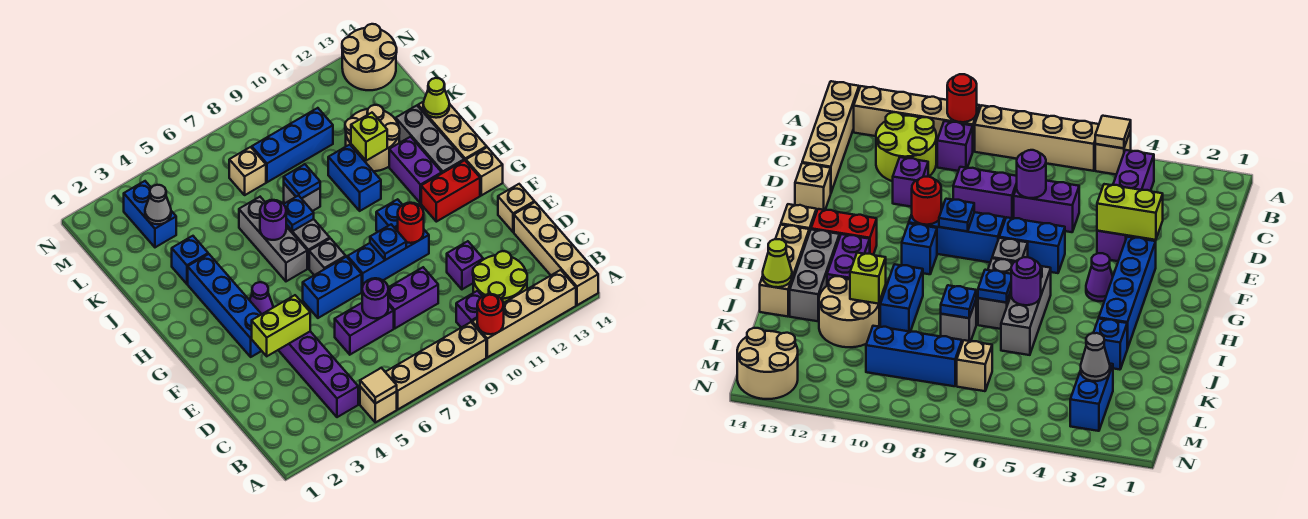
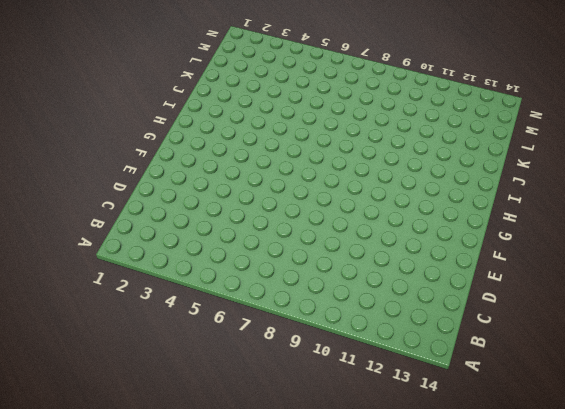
none -> tan 1x1 brick [360,387,397,422]
none -> tan 1x4 brick [386,322,486,409]
none -> tan 1x4 brick [472,270,576,357]
none -> tan 1x4 brick [514,202,598,305]

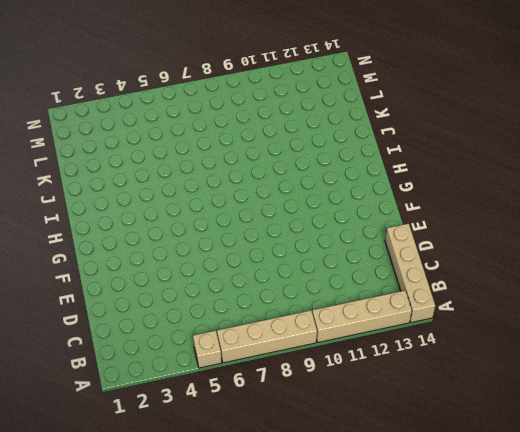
none -> purple 1x4 brick [278,331,358,417]
none -> purple 1x1 brick [456,291,482,328]
none -> lime 2x2 round brick [473,251,527,303]
none -> purple 1x2 brick [335,303,394,355]

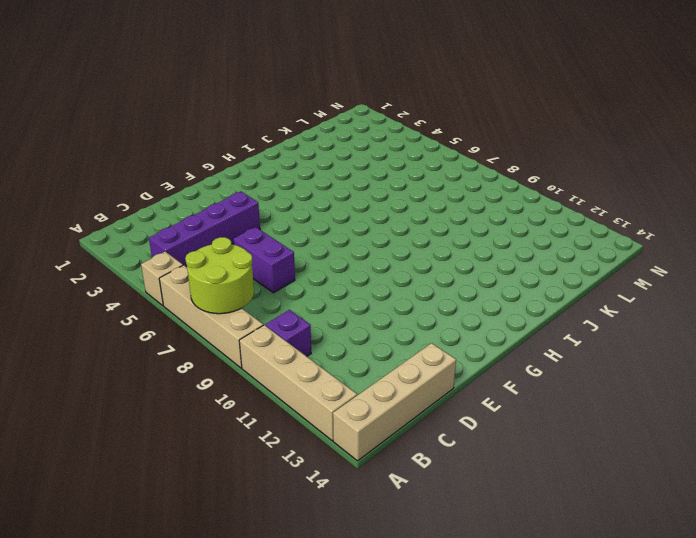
lime 2x2 round brick [185,237,254,314] -> lime 2x2 round brick moved to [473,251,527,303]
none -> purple 1x2 brick [388,267,438,328]
none -> purple 1x1 brick [447,241,483,289]
none -> tan 1x1 brick [498,184,534,232]
none -> blue 1x4 brick [188,254,262,357]

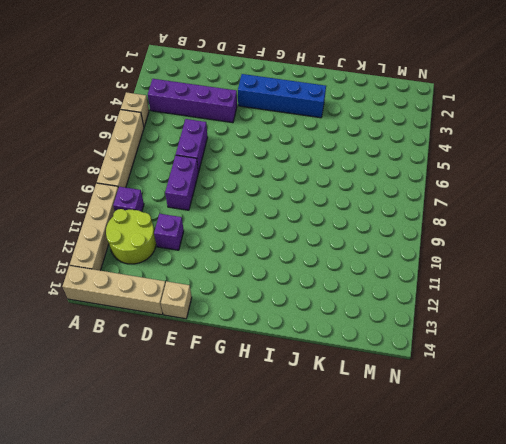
none -> blue 1x2 brick [303,257,362,318]
none -> blue 1x3 brick [348,227,429,288]
none -> purple 1x1 cone [250,282,273,314]
none -> grey 1x1 brick [309,238,346,275]

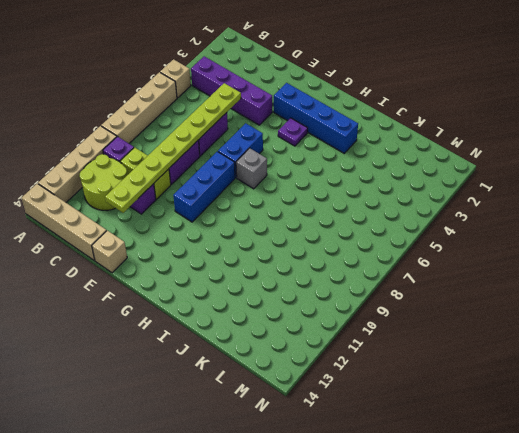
lime 1x2 brick [120,147,171,199] -> lime 1x2 brick turned to [252,295,310,356]
lime 1x8 plate [105,83,241,213] -> purple 1x1 round brick [362,278,388,319]
purple 1x1 plate [278,118,308,146] -> purple 1x1 cone [250,282,273,314]
none -> blue 1x1 brick [376,199,402,232]
none -> red 1x2 brick [421,160,480,222]
none -> tan 1x1 brick [466,147,503,195]
none -> grey 1x3 brick [239,197,307,281]

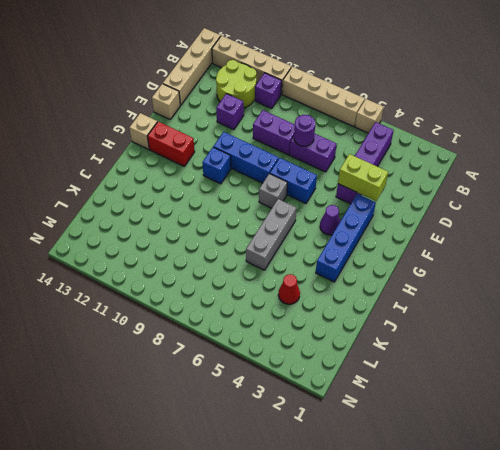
red 1x1 cone [278,274,300,304] -> none
none -> grey 1x2 brick [286,219,330,268]
none -> purple 1x2 brick [389,137,442,203]
none -> grey 1x3 brick [396,106,464,173]
none -> tan 1x3 brick [418,101,487,161]

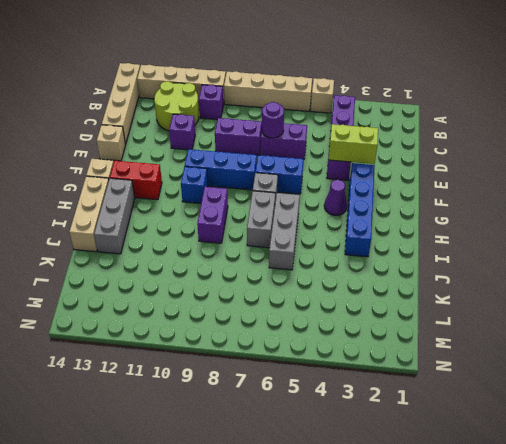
purple 1x2 brick [197,187,228,243] -> purple 1x2 brick moved to [389,137,442,203]
none -> blue 1x2 brick [328,145,381,211]
none -> blue 1x1 brick [172,236,208,284]
none -> grey 1x1 brick [284,184,320,211]
none -> tan 2x2 round brick [345,105,400,171]

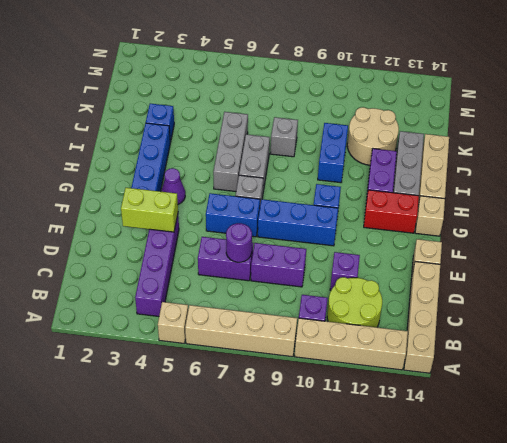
none -> blue 1x2 brick [124,181,176,247]
none -> tan 1x1 brick [229,147,266,195]
none -> blue 1x3 brick [252,108,333,182]
none -> tan 2x2 round brick [342,24,397,90]

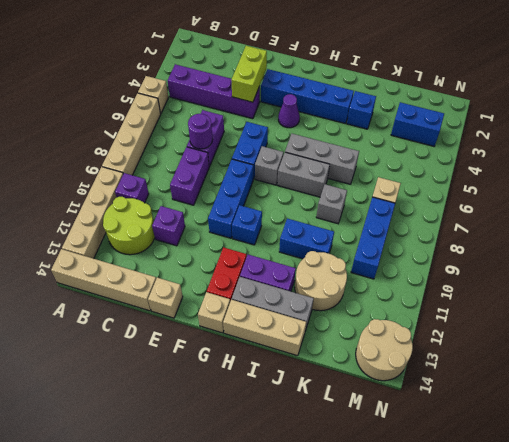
none -> tan 1x1 tile [360,368,397,404]
none -> red 1x1 round brick [477,294,504,334]
none -> blue 1x1 plate [370,224,406,260]
none -> red 1x1 round brick [398,203,424,243]

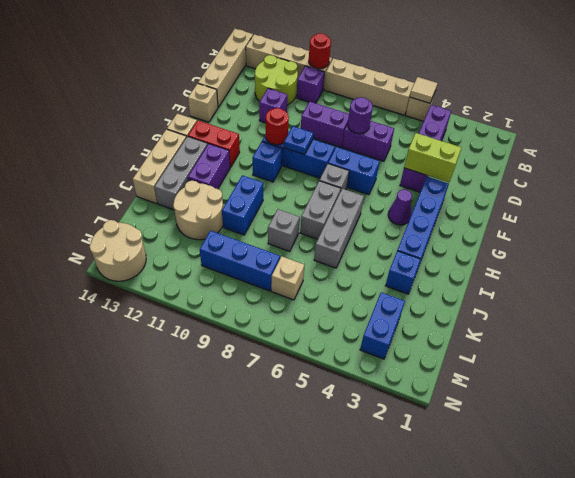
none -> purple 1x1 round brick [260,200,286,240]
none -> blue 1x1 plate [284,196,314,231]
none -> blue 1x1 plate [284,164,320,199]
none -> lime 1x1 brick [351,113,387,161]

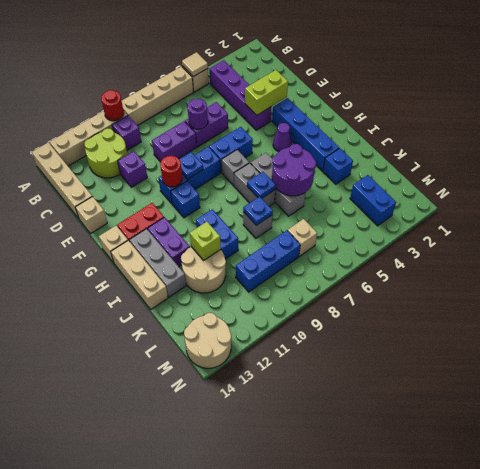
purple 2x2 round brick [272,144,316,196] -> purple 1x1 round brick [260,200,286,240]
none -> lime 1x1 cone [423,78,449,118]
none -> grey 1x1 cone [145,185,171,224]

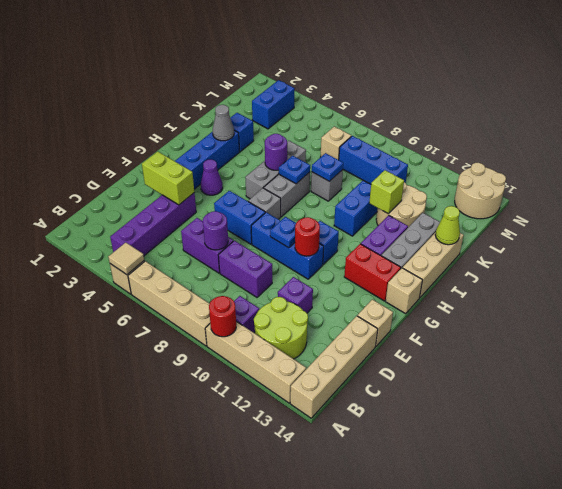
grey 1x1 cone [213,105,234,141] -> grey 1x1 cone moved to [145,185,171,224]

